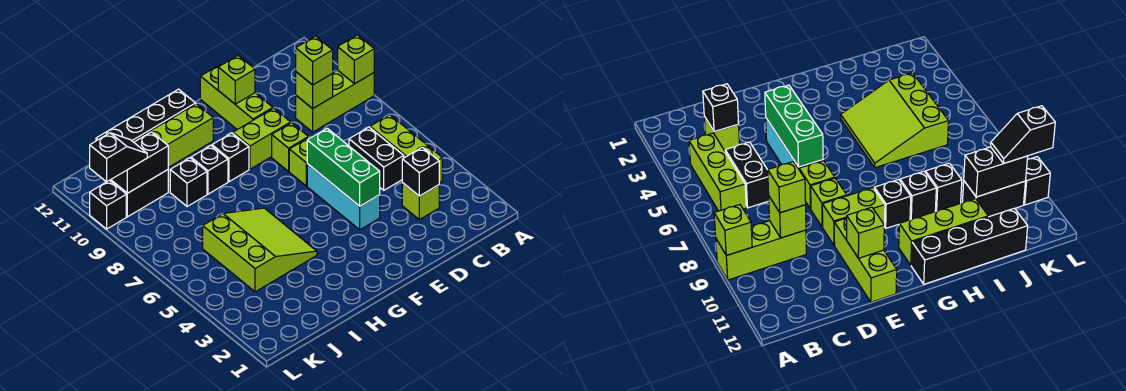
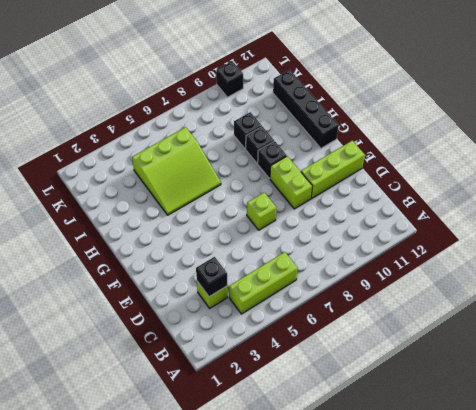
none -> lime 1x3 brick [296,70,374,132]
none -> black 1x2 brick [349,127,404,190]
none -> cyan 1x3 brick [307,164,380,230]

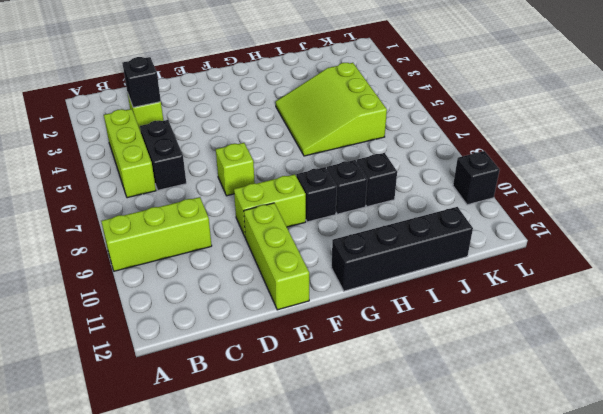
none -> cyan 1x3 brick [307,164,380,230]
none -> lime 1x1 brick [272,123,308,171]
none -> lime 1x3 brick [135,104,213,168]

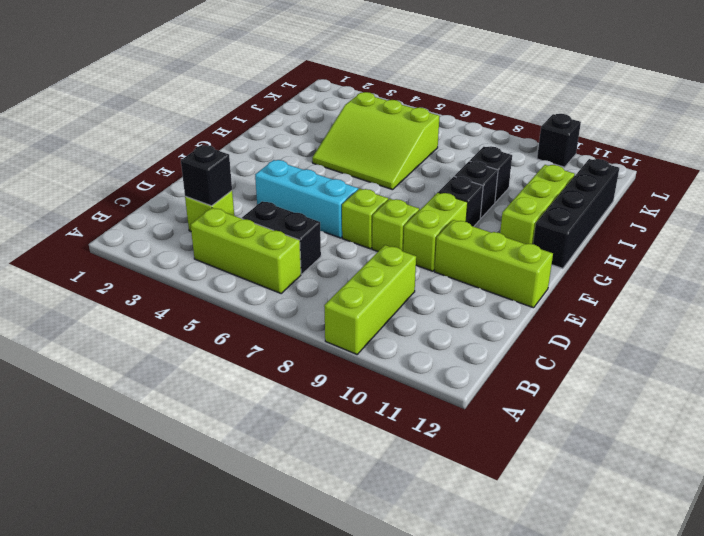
none -> black 1x2 brick [111,170,168,217]
none -> lime 1x1 brick [338,35,374,84]
none -> lime 1x1 brick [296,72,333,109]

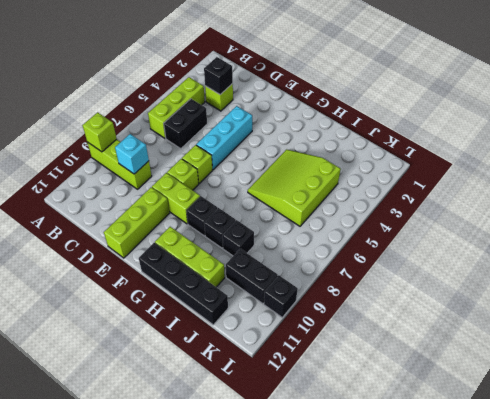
cyan 1x1 brick [115,134,149,174] -> lime 1x1 brick [296,72,333,109]
none -> green 1x3 brick [307,128,380,206]
none -> lime 1x1 brick [218,56,255,104]
none -> black 1x2 brick [111,132,168,193]

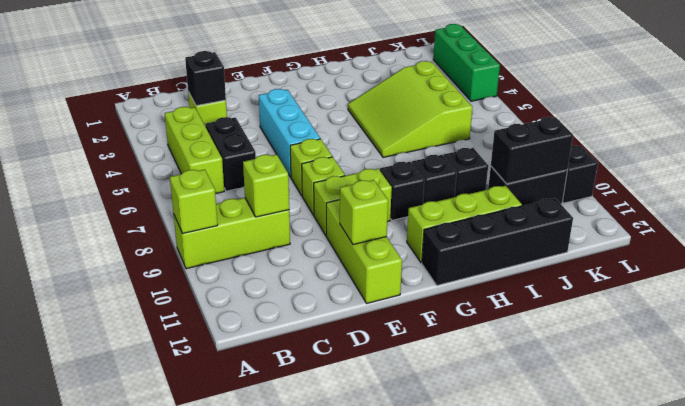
green 1x3 brick [433,24,500,101] -> green 1x3 brick moved to [307,128,380,206]
none -> lime 1x1 brick [296,36,333,85]
none -> black 1x2 slope [90,133,147,182]

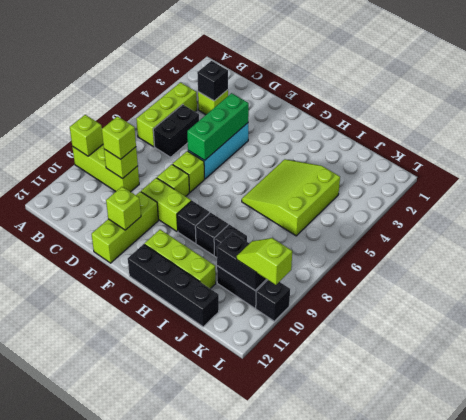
lime 1x2 slope [237,238,292,285] -> black 1x2 slope [90,133,147,182]

